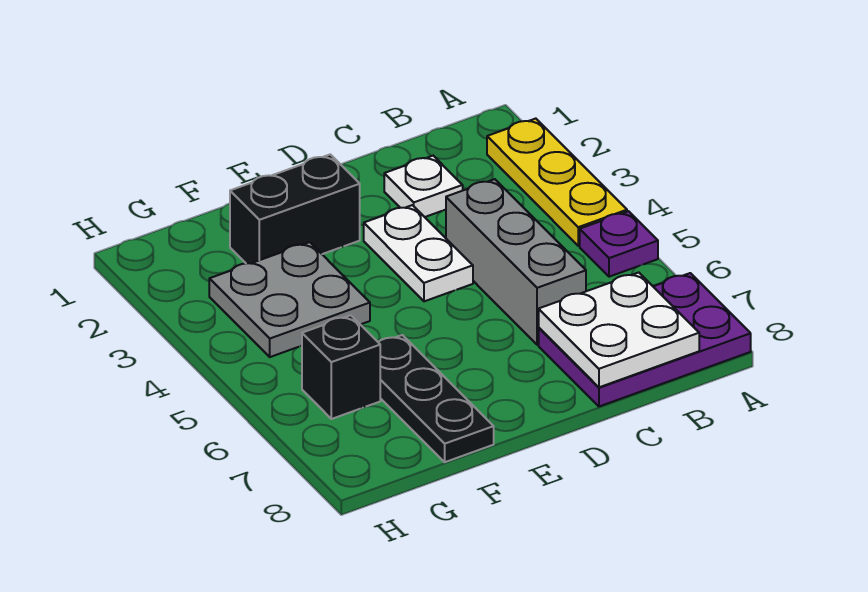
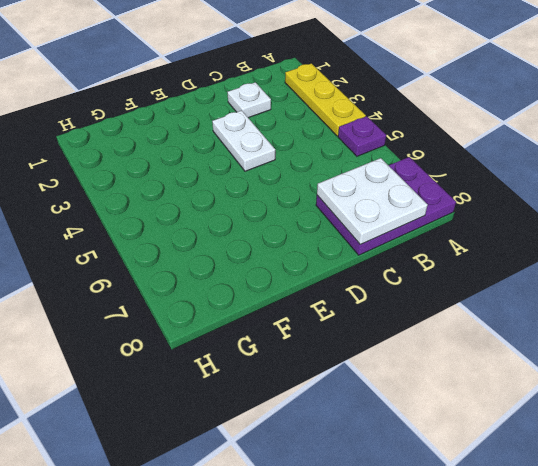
none -> grey 1x3 brick [446,179,586,345]
none -> black 1x2 brick [230,154,360,263]

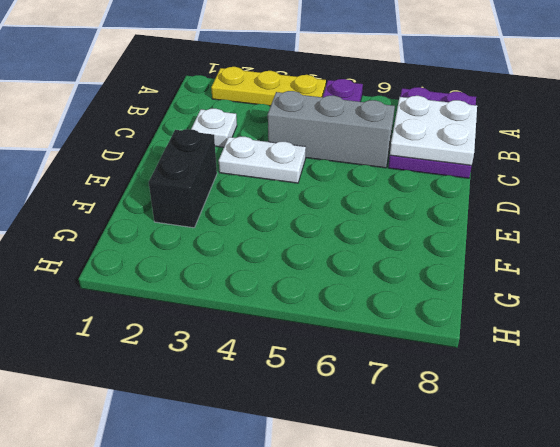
none -> grey 2x2 plate [209,242,370,357]
none -> black 1x3 plate [378,335,494,462]

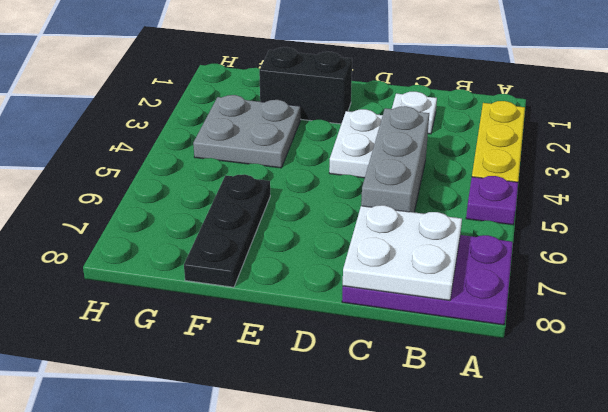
none -> black 1x1 brick [302,315,380,419]

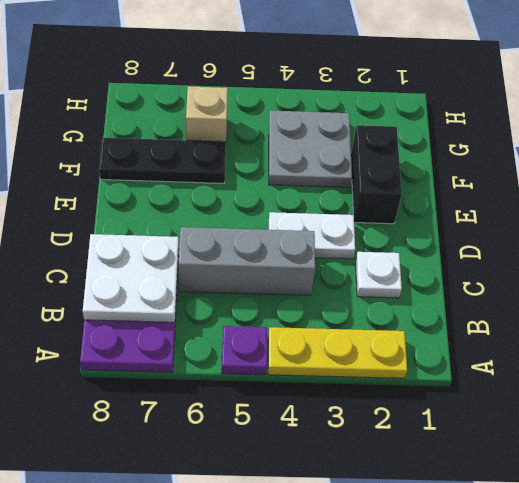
tan 1x1 brick [186,86,228,142] -> black 1x1 brick [302,315,380,419]

